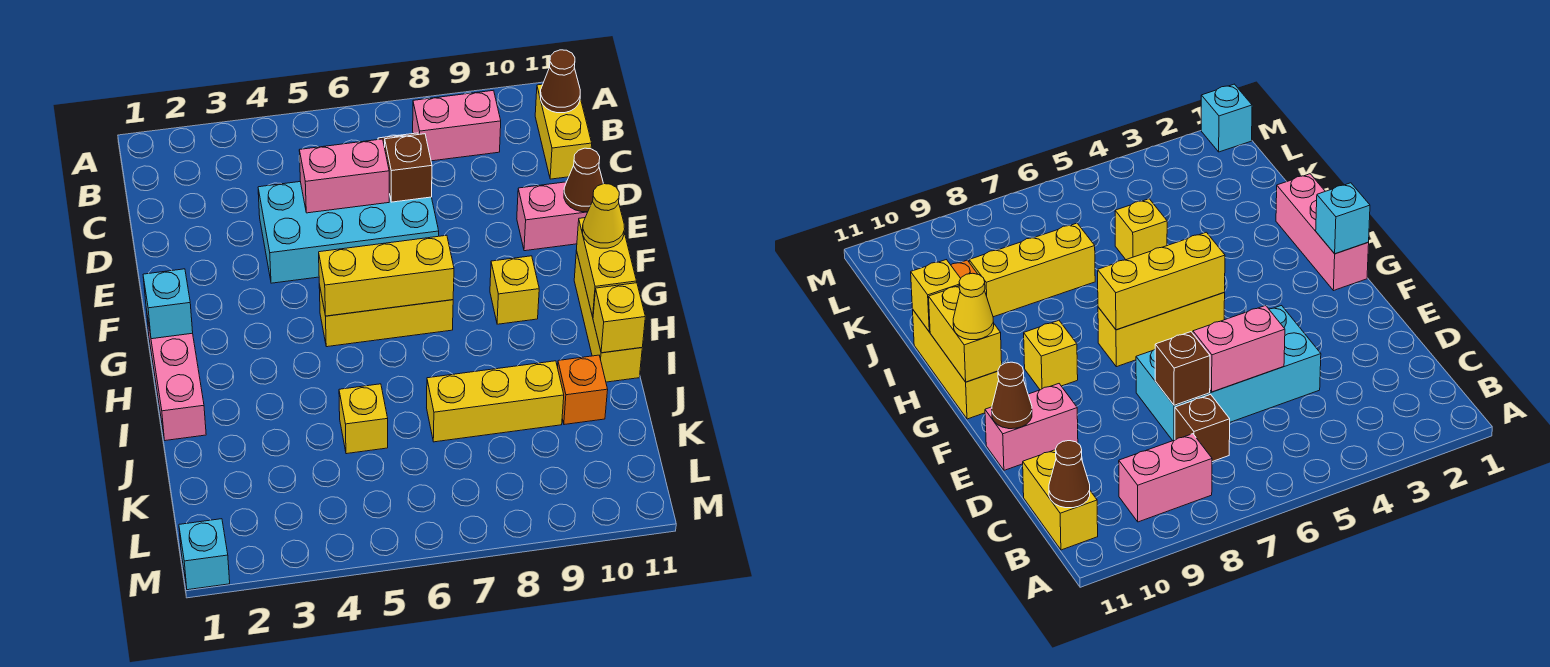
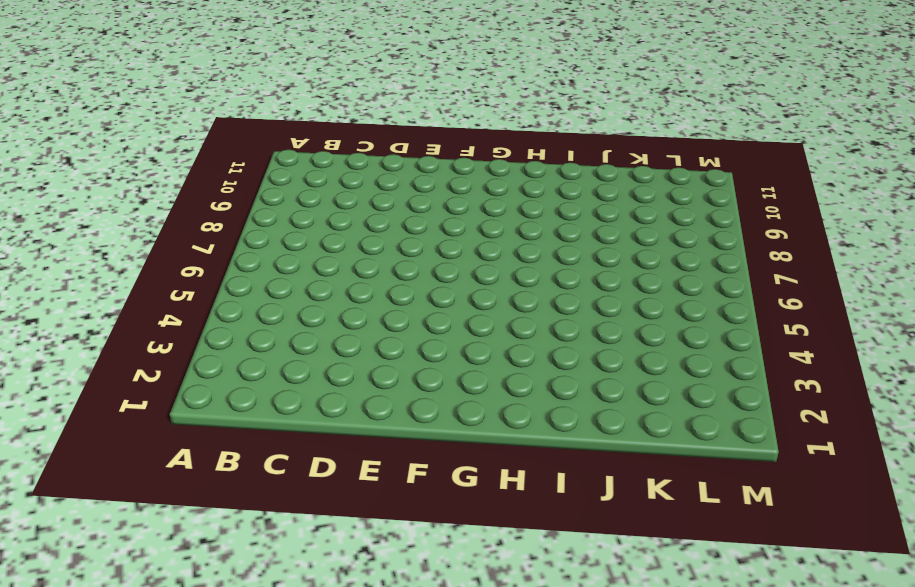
none -> pink 1x2 brick [413,90,501,161]
none -> yellow 1x2 brick [535,84,592,179]
none -> brown 1x1 brick [1175,394,1230,462]

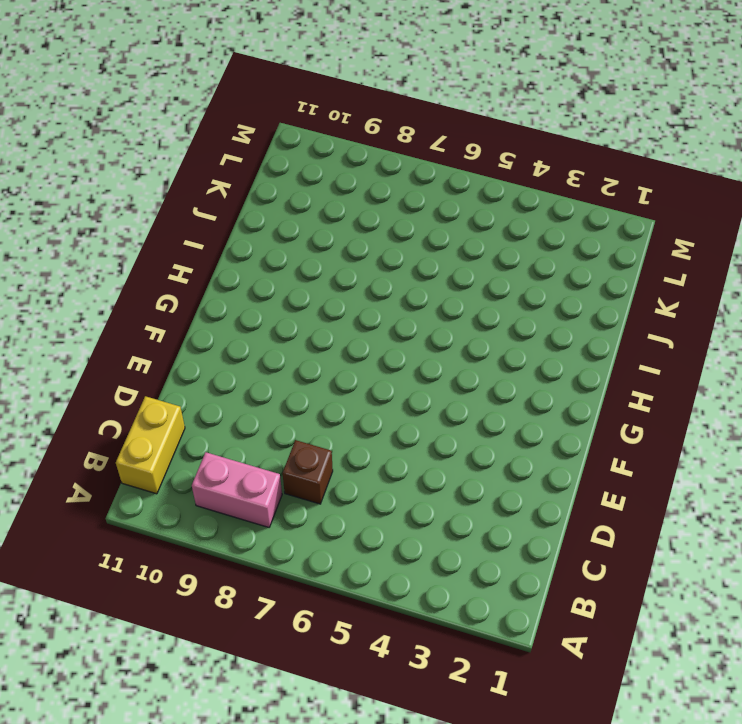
none -> cyan 2x4 brick [258,182,439,283]
none -> pink 1x2 brick [517,182,588,251]
none -> pink 1x3 brick [146,309,206,441]

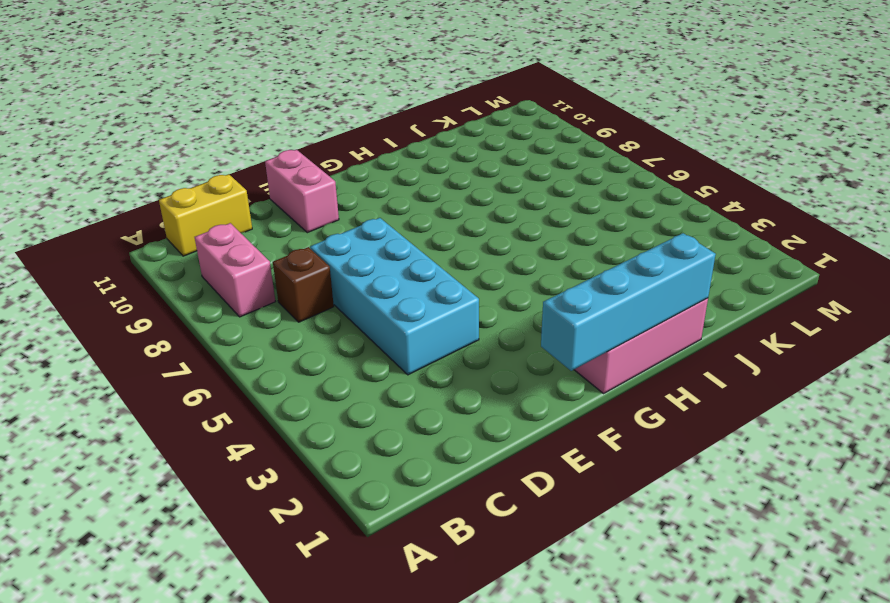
cyan 1x4 brick [541,233,716,371] -> cyan 1x1 brick [143,269,193,339]
none -> yellow 1x3 brick [319,284,453,347]
none -> yellow 1x1 brick [490,256,539,324]
none -> yellow 1x3 brick [574,251,642,382]

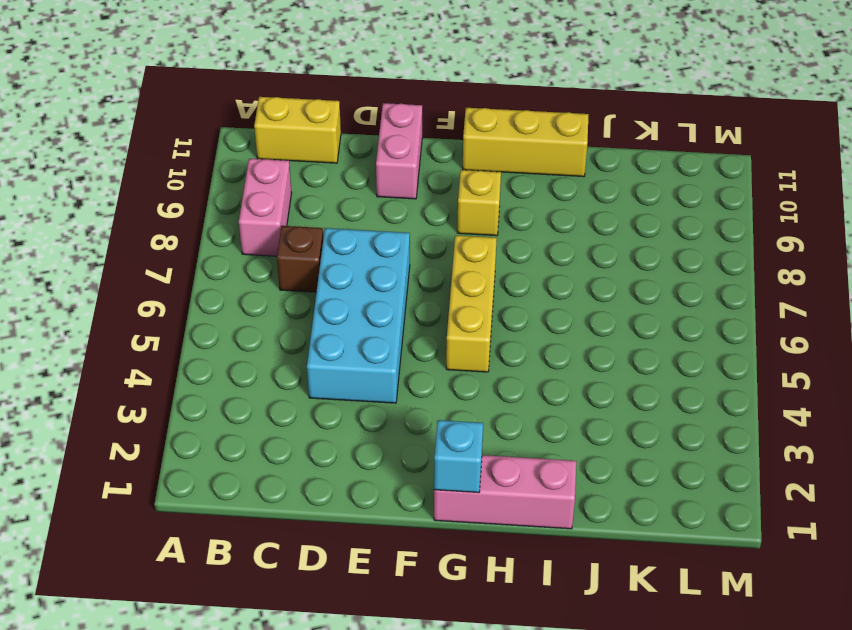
none -> yellow 1x1 brick [339,384,388,454]
none -> yellow 1x3 brick [427,361,564,442]
none -> orange 1x1 brick [558,355,608,425]

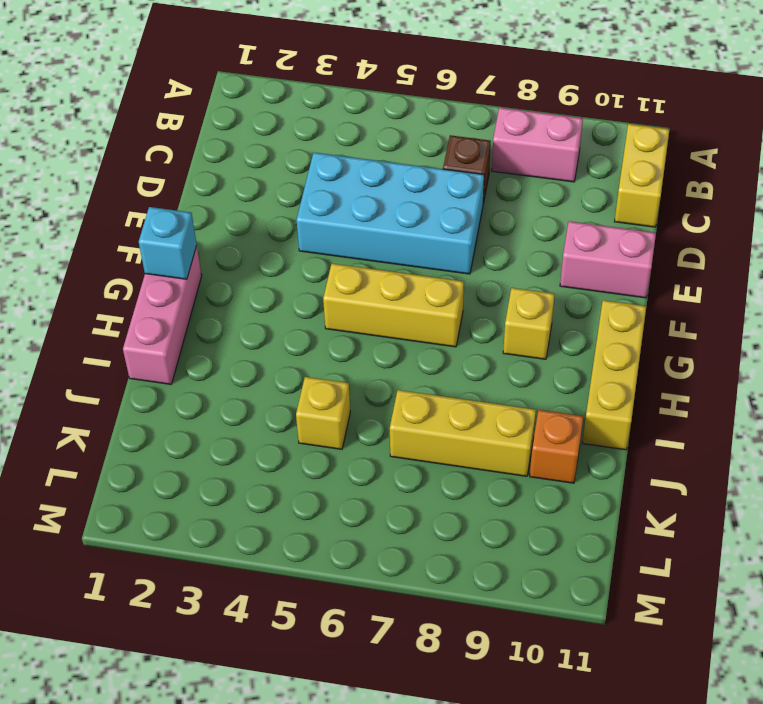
none -> cyan 1x1 brick [179,519,230,590]
none -> brown 1x1 cone [540,50,580,113]
none -> pink 1x2 brick [299,139,389,213]

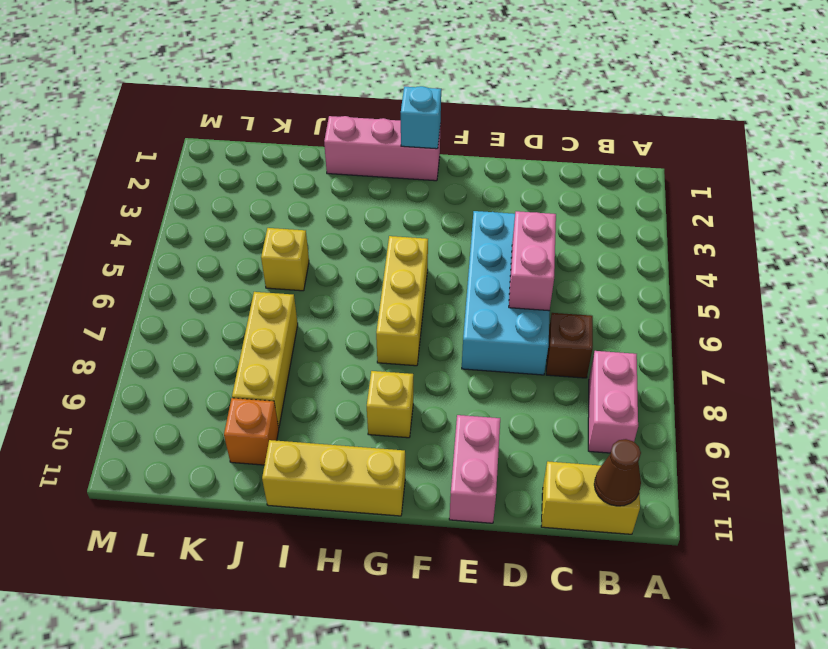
none -> cyan 1x1 brick [179,519,230,590]
none -> brown 1x1 brick [385,134,432,202]
none -> brown 1x1 cone [564,148,603,212]

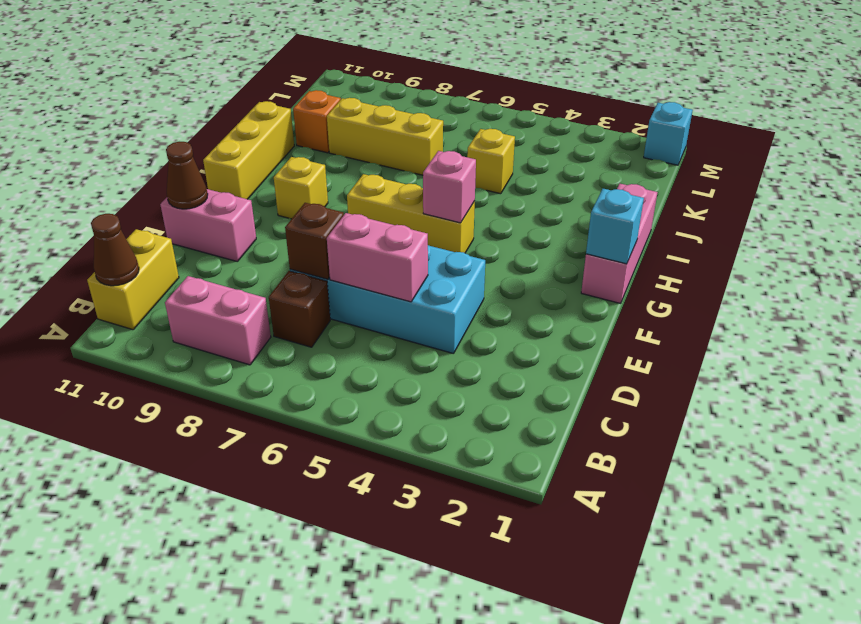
pink 1x1 brick [423,151,476,223] -> yellow 1x3 brick [319,235,454,316]
none -> yellow 1x2 brick [576,218,637,317]
none -> yellow 1x1 brick [593,283,645,353]
none -> yellow 1x1 cone [582,184,625,248]

